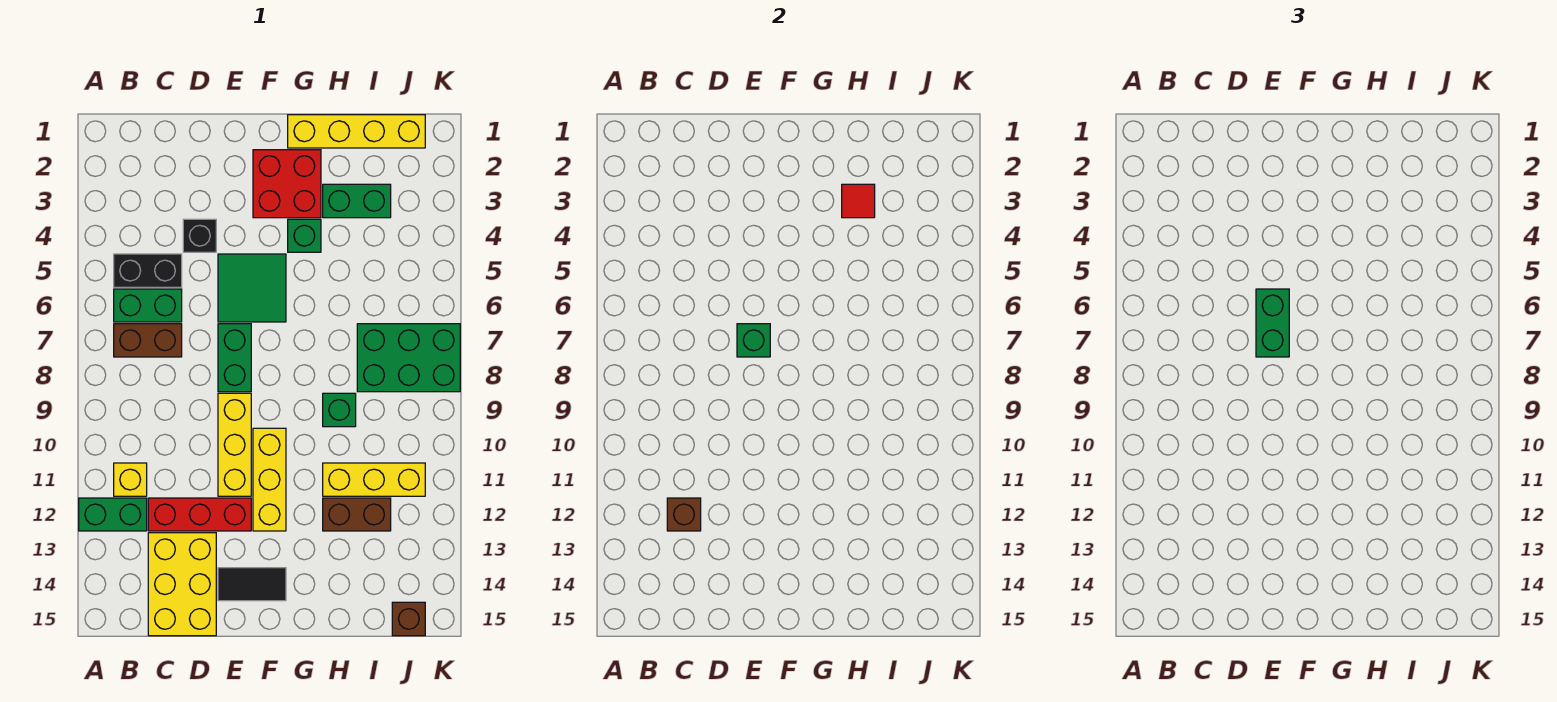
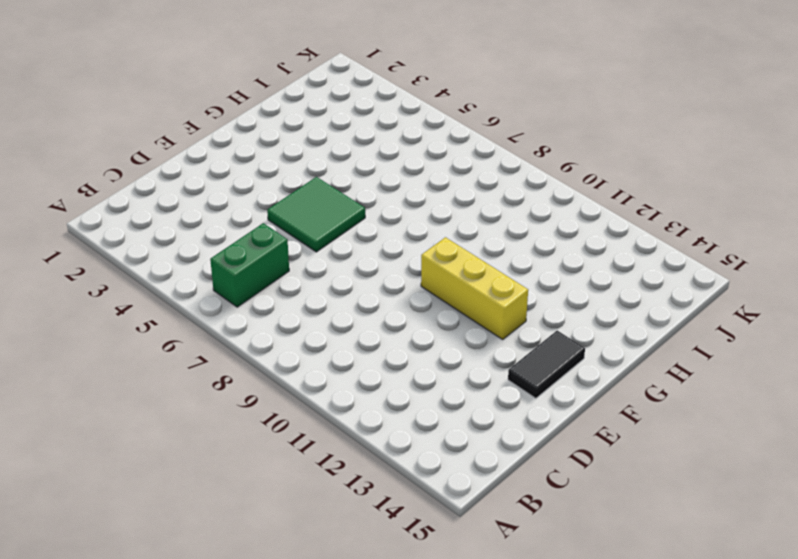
none -> green 1x2 brick [79,498,147,531]
none -> black 1x2 brick [114,254,182,287]
none -> brown 1x2 brick [114,324,182,357]

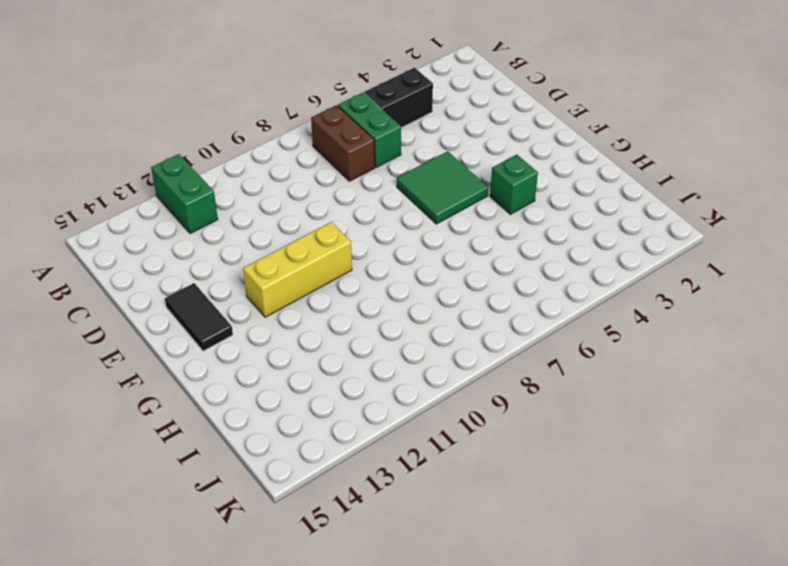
black 1x2 brick [364,68,433,128] -> black 1x2 brick turned to [114,254,182,287]
none -> yellow 1x1 brick [114,463,147,496]
none -> red 1x3 brick [148,498,251,531]
none -> yellow 2x3 brick [148,533,216,636]

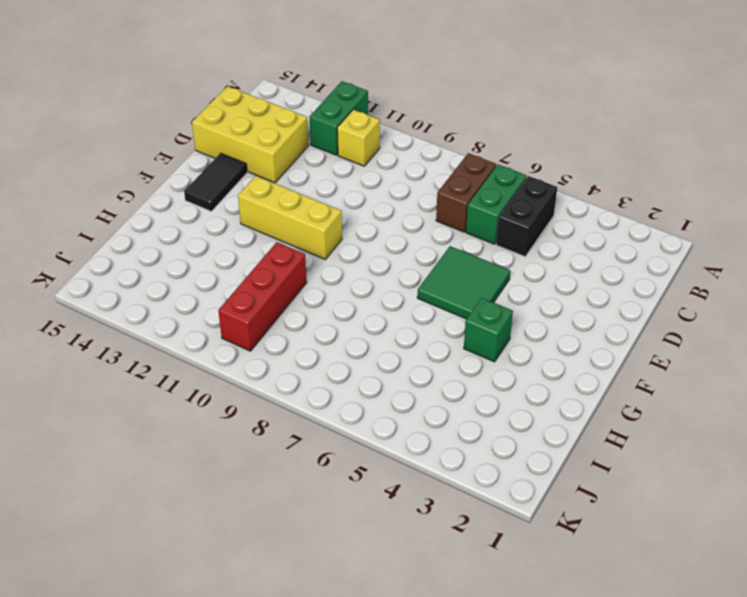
red 1x3 brick [218,242,307,351] -> red 1x3 brick moved to [148,498,251,531]
none -> black 1x1 brick [183,219,216,252]
none -> green 1x2 brick [218,324,251,392]
none -> yellow 1x3 brick [218,393,251,496]

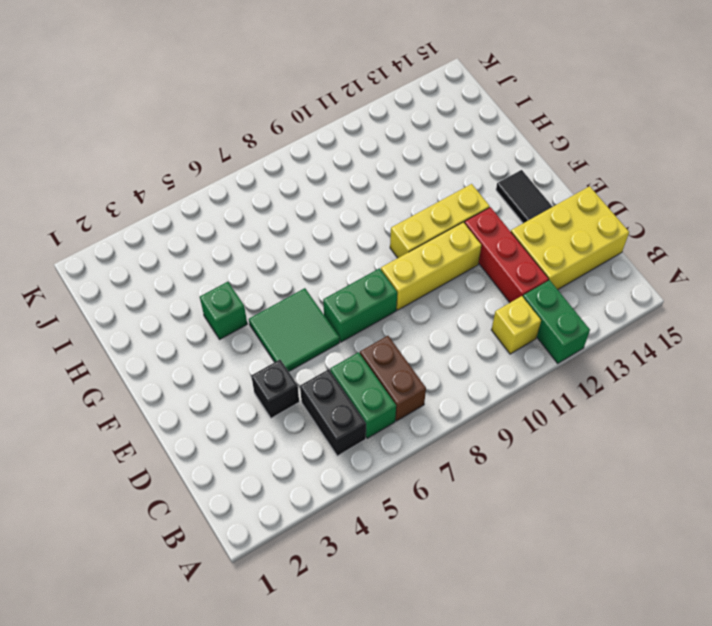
none -> red 2x2 brick [253,150,321,218]
none -> yellow 1x4 brick [288,115,425,148]
none -> green 1x2 brick [323,184,391,218]

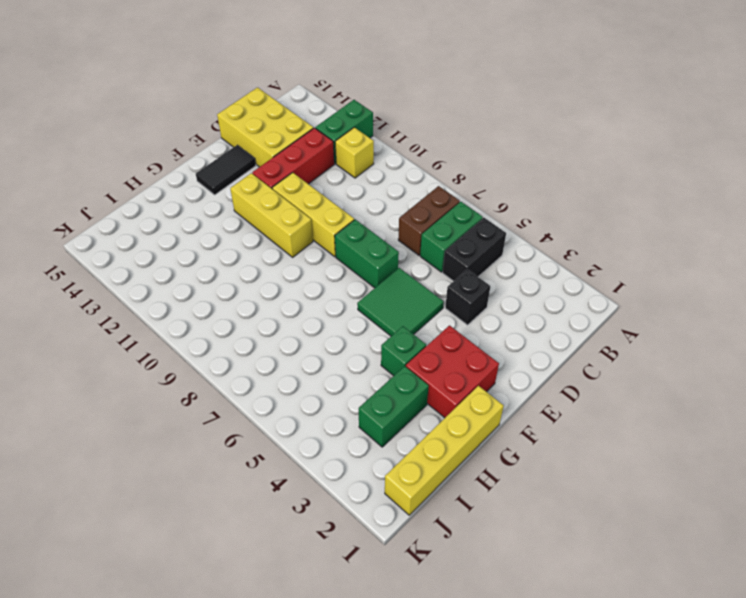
none -> green 1x1 brick [323,393,356,427]
none -> yellow 1x3 brick [323,463,425,496]
none -> brown 1x2 brick [323,498,391,531]

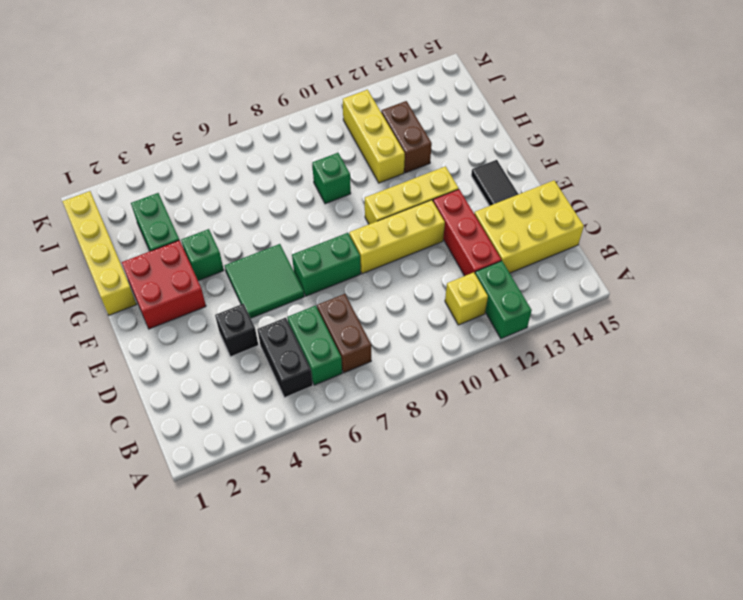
none -> green 2x3 brick [357,324,460,392]
none -> brown 1x1 brick [392,602,425,636]
none -> brown 1x1 brick [667,498,701,531]

